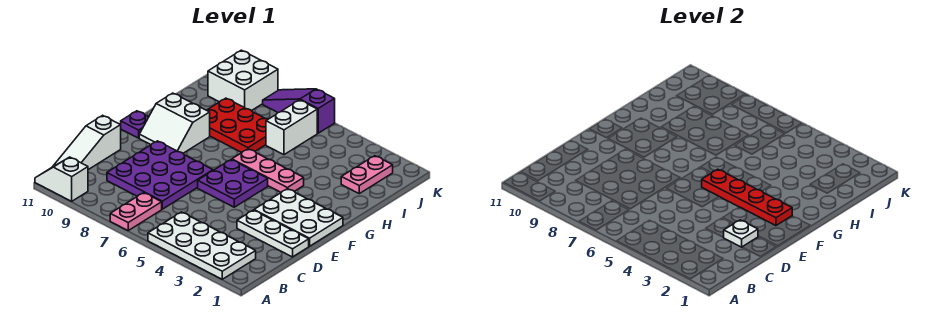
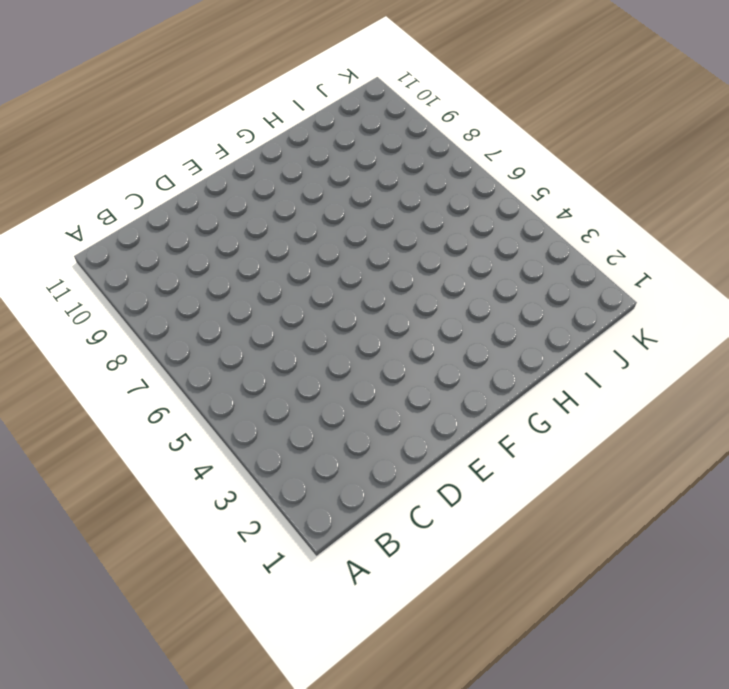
none -> white 2x4 plate [148,212,256,279]
none -> pink 1x2 plate [110,193,162,230]
none -> white 1x2 slope [35,157,88,201]

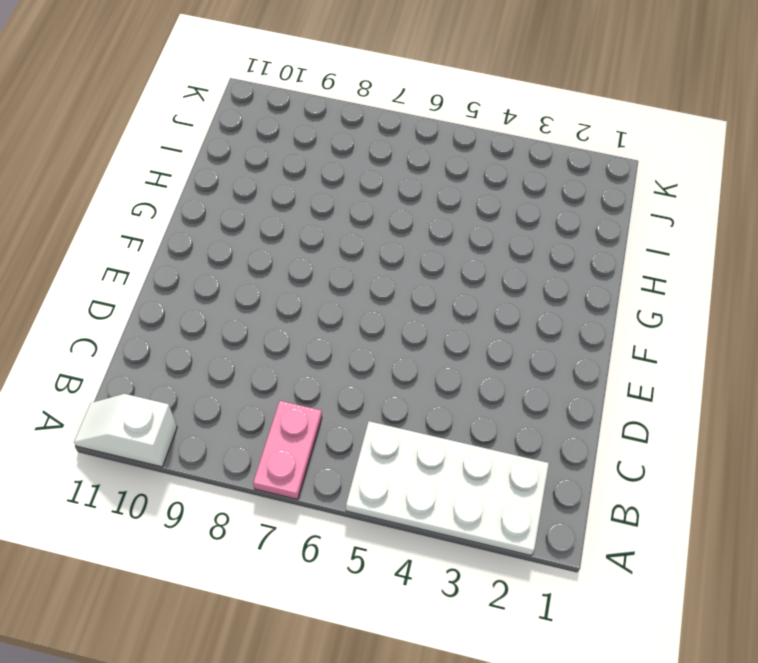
none -> white 1x3 slope [54,115,121,170]
none -> purple 3x3 plate [107,141,213,209]
none -> white 1x3 plate [237,210,309,257]

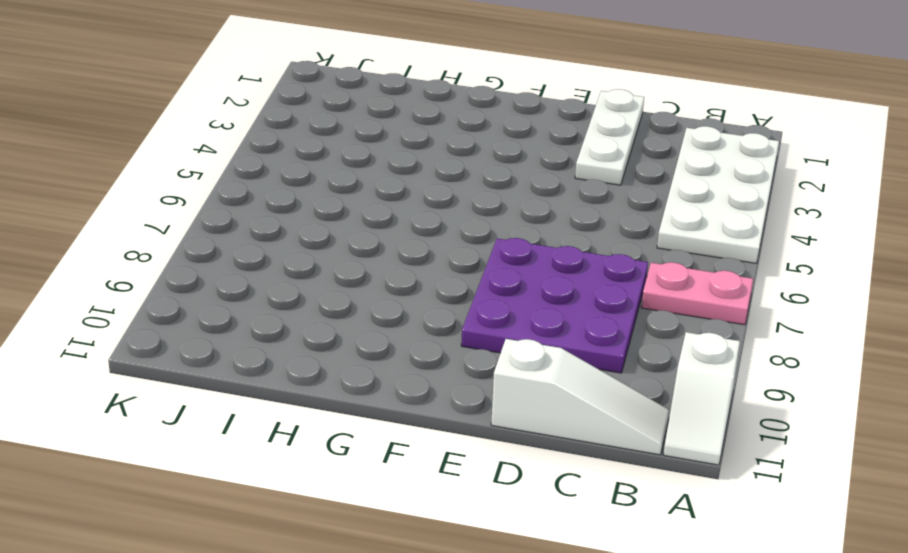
none -> white 2x3 plate [254,189,343,246]
none -> purple 2x2 plate [198,160,268,207]
none -> white 2x2 slope [139,93,210,153]

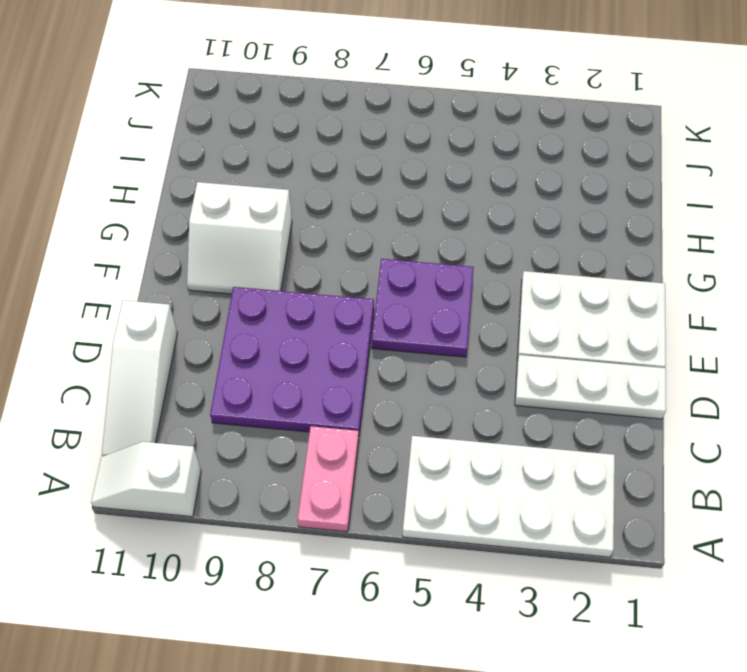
none -> purple 1x1 plate [121,111,148,138]
none -> pink 1x3 plate [232,149,304,192]
none -> red 2x3 plate [207,98,268,152]

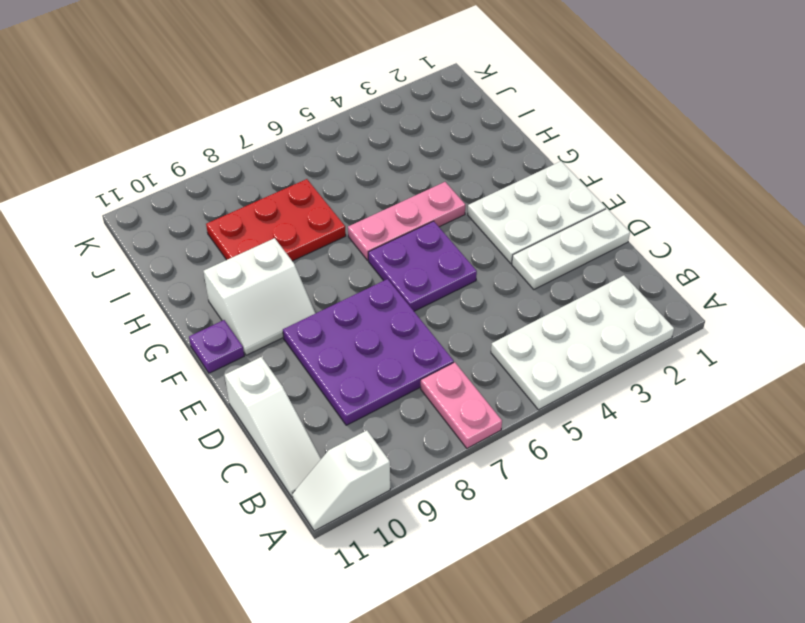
none -> pink 1x2 plate [341,156,393,194]
none -> white 1x2 brick [266,100,317,155]
none -> white 2x2 brick [208,50,278,111]

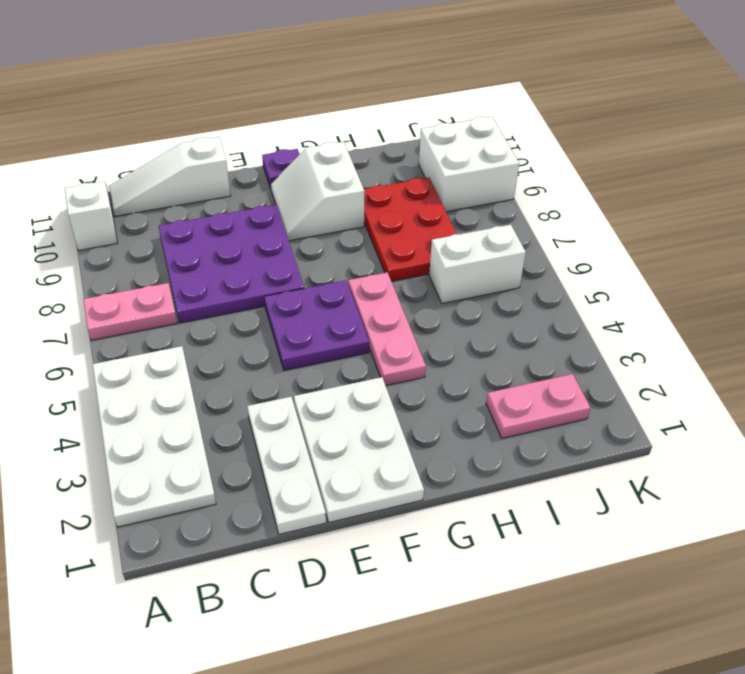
none -> purple 1x3 slope [263,89,335,133]
none -> white 1x1 plate [723,220,758,247]
none -> red 1x4 plate [702,169,792,226]

